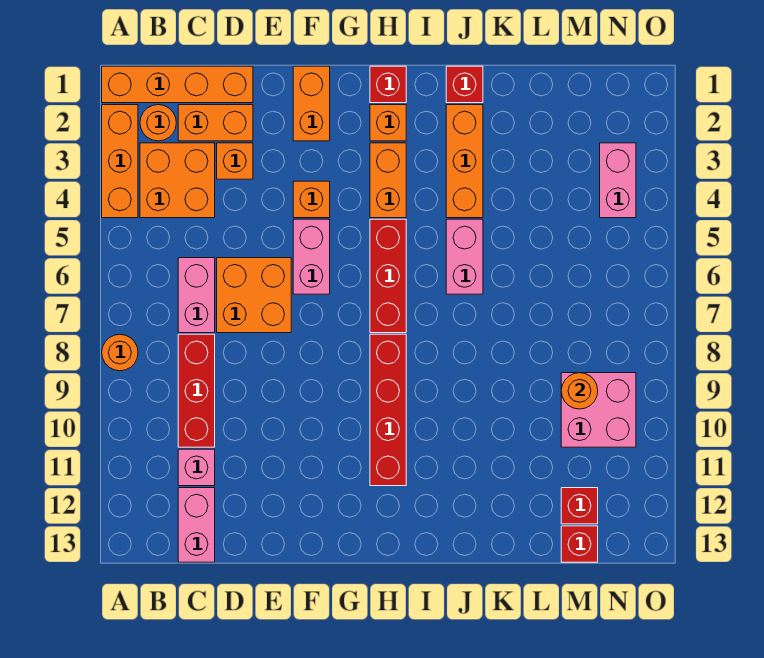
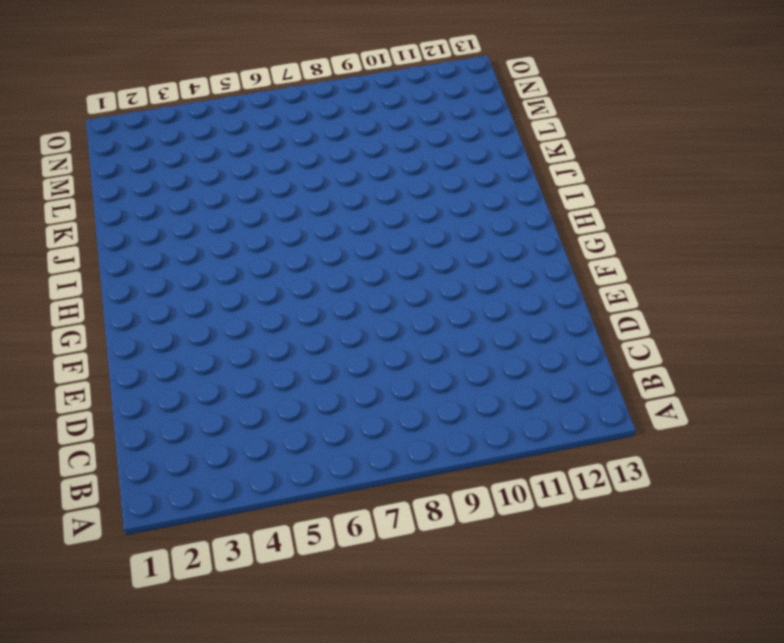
none -> orange 1x4 brick [102,66,253,103]
none -> orange 1x3 brick [102,105,138,218]
none -> orange 1x1 round brick [102,334,138,371]

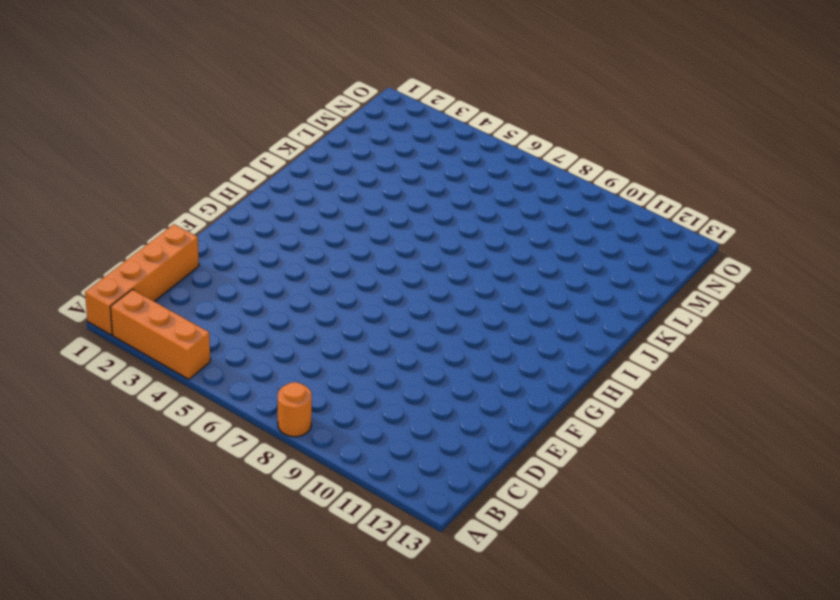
none -> orange 1x1 round brick [140,105,176,141]
none -> orange 2x2 brick [140,143,215,218]
none -> orange 1x2 brick [178,105,253,141]

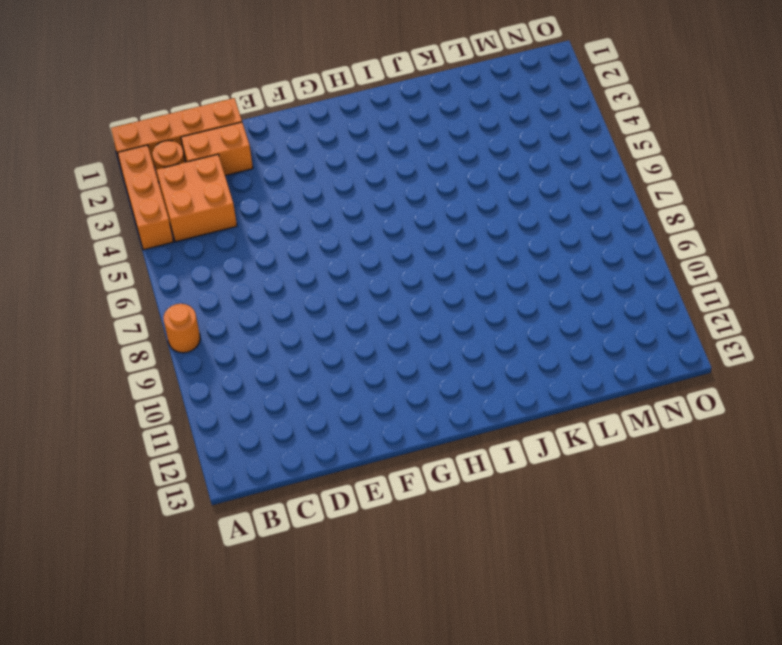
none -> pink 1x2 brick [178,258,215,333]
none -> red 1x3 brick [178,334,215,447]
none -> pink 1x1 brick [178,449,215,486]

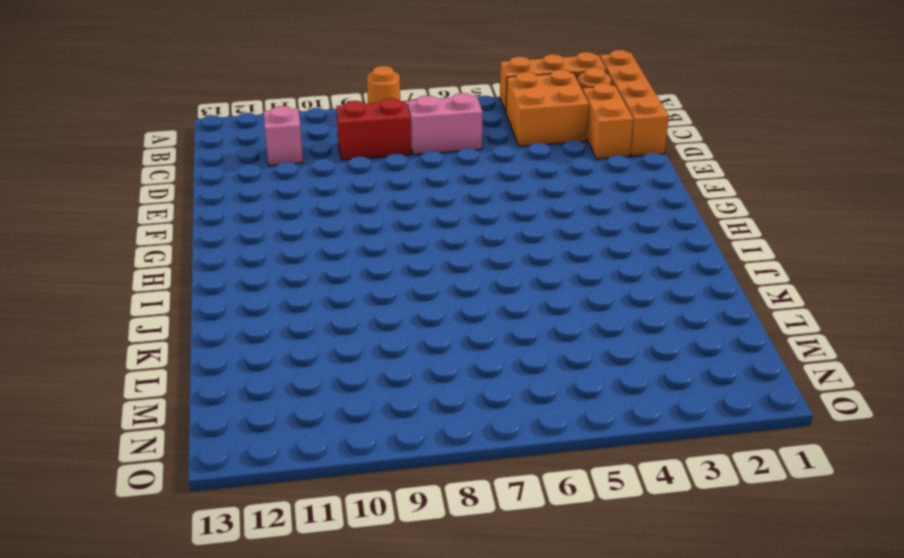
red 1x2 brick [336,98,411,160] -> red 1x3 brick [178,334,215,447]
none -> pink 1x2 brick [178,488,215,562]
none -> orange 1x1 brick [217,143,253,179]
none -> orange 2x2 brick [217,258,291,333]

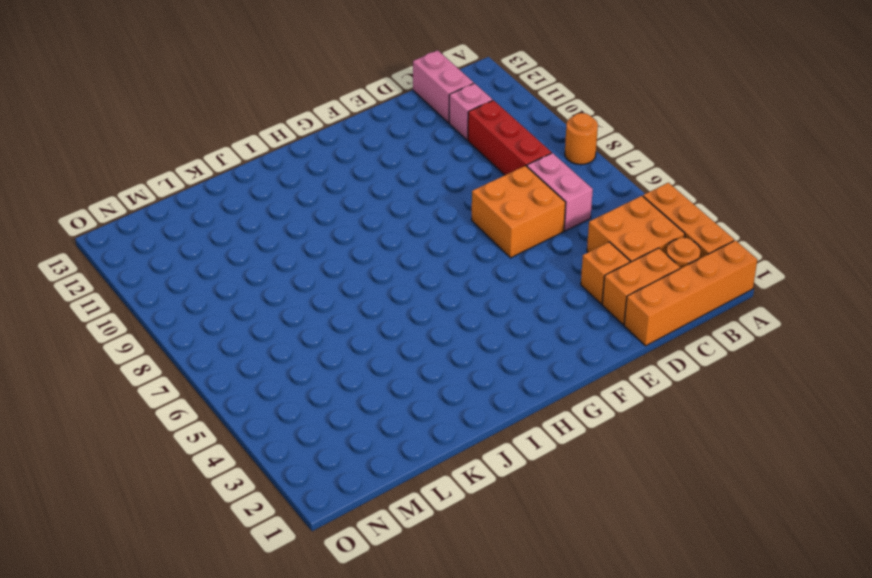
none -> orange 1x2 brick [293,66,330,141]
none -> orange 1x1 brick [293,181,330,218]
none -> pink 1x2 brick [293,219,330,294]

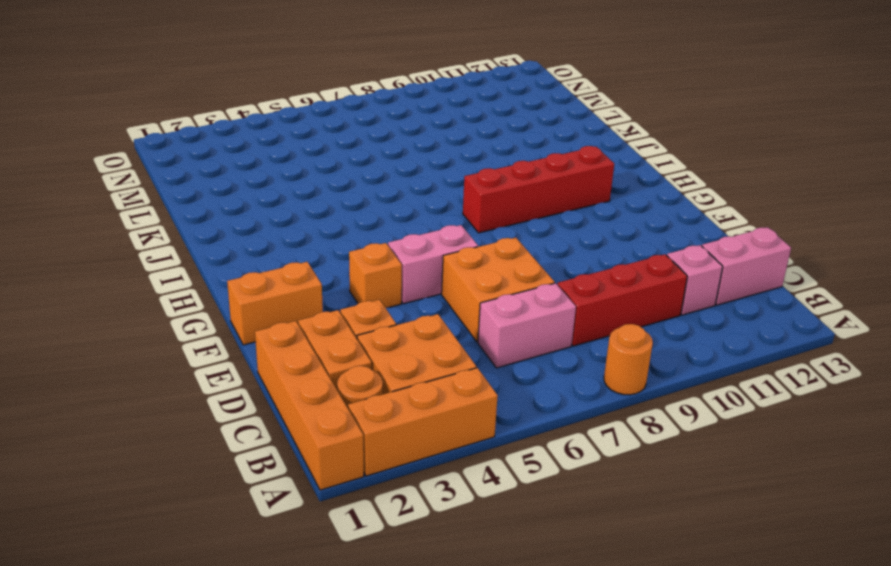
none -> red 1x1 brick [370,66,406,103]
none -> orange 1x1 brick [370,105,406,141]
none -> orange 1x2 brick [370,143,406,218]

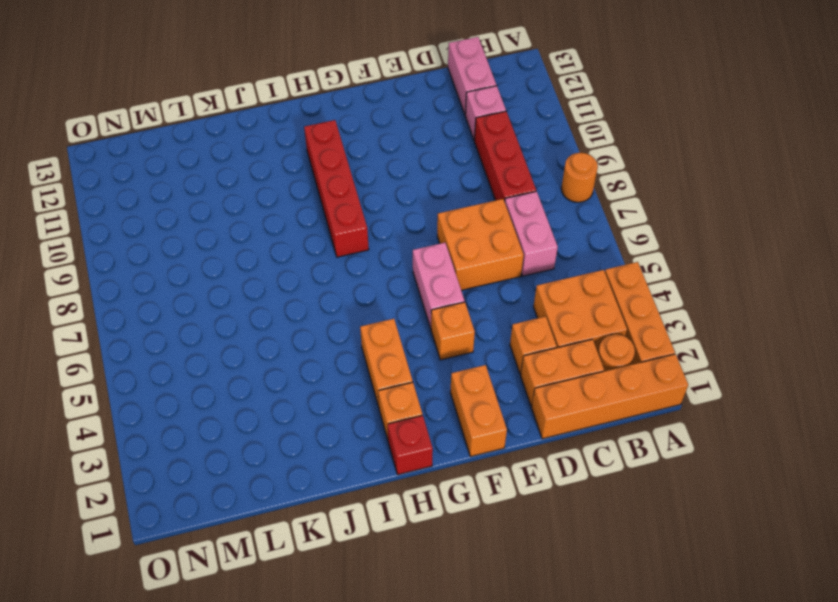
none -> red 1x3 brick [370,219,406,333]
none -> red 1x1 brick [446,66,483,103]
none -> orange 1x3 brick [446,105,483,218]

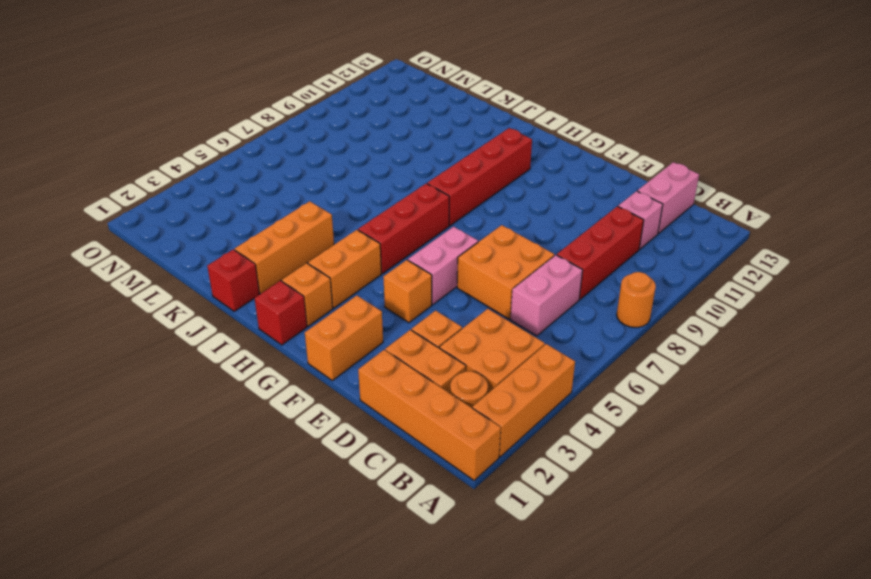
none -> pink 1x2 brick [446,219,483,294]
none -> pink 2x2 brick [561,373,636,447]
none -> red 1x1 brick [561,488,598,524]

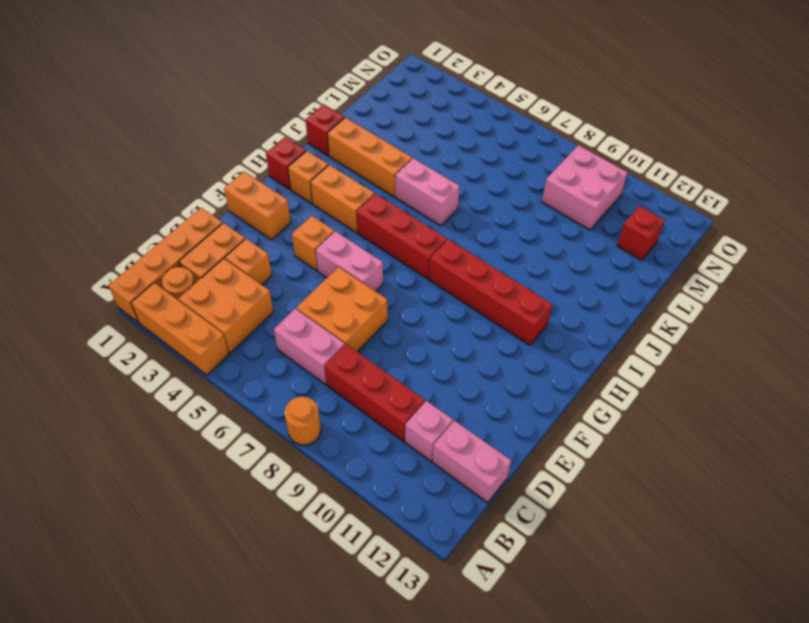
none -> red 1x1 brick [561,526,598,562]
none -> pink 1x2 brick [600,143,636,218]
none -> orange 1x1 round brick [561,373,598,409]

